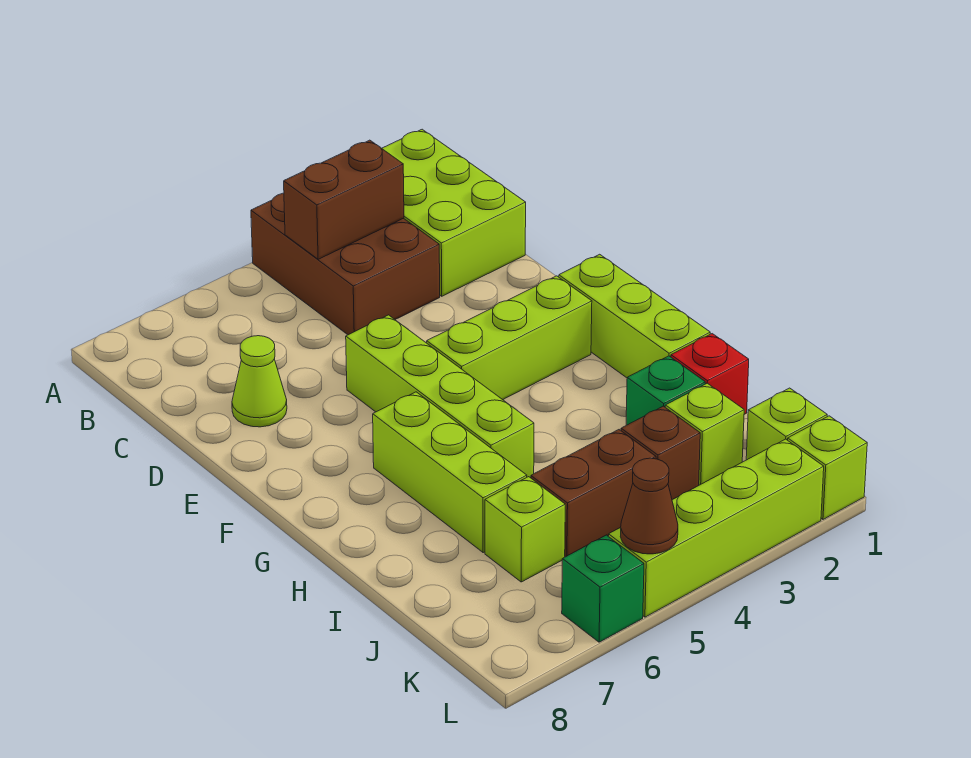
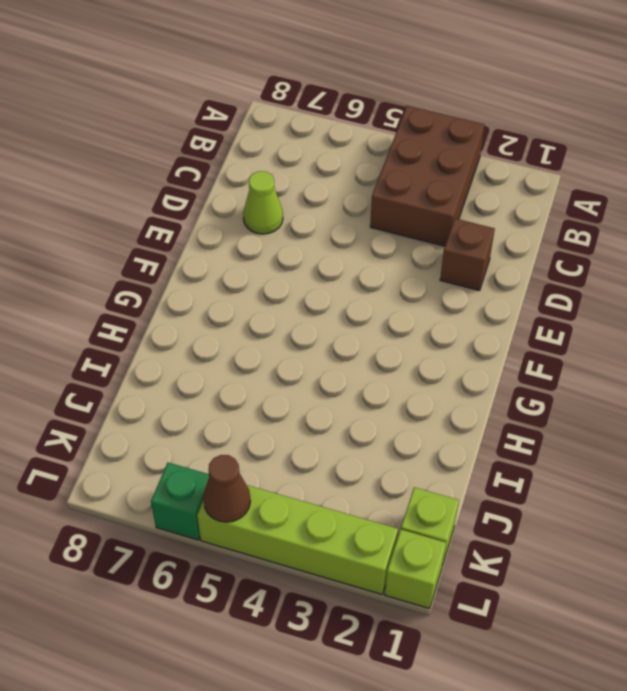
brown 1x1 brick [440,219,495,291] -> brown 1x1 brick moved to [621,406,700,500]
none -> lime 2x3 brick [382,129,526,296]
none -> lime 1x4 brick [346,315,534,478]
none -> lime 1x3 brick [559,254,710,378]

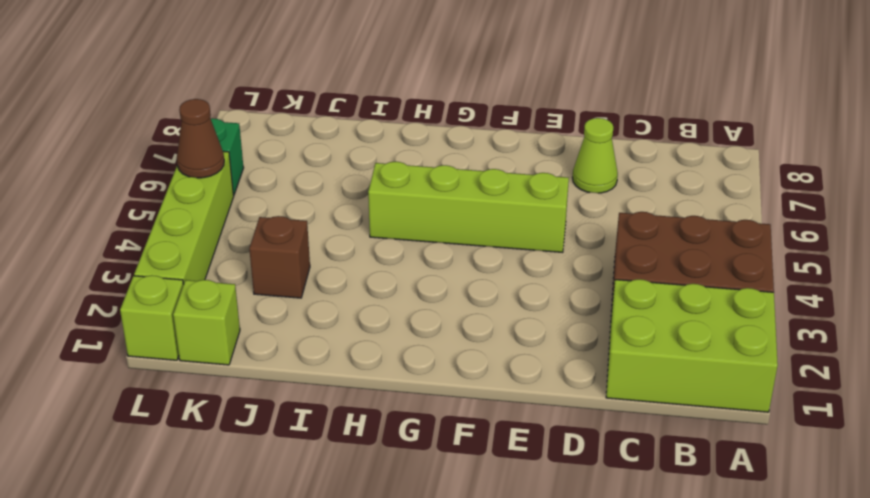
none -> lime 1x3 brick [559,254,710,378]
none -> lime 1x3 brick [427,276,592,400]
none -> lime 1x3 brick [373,392,527,553]

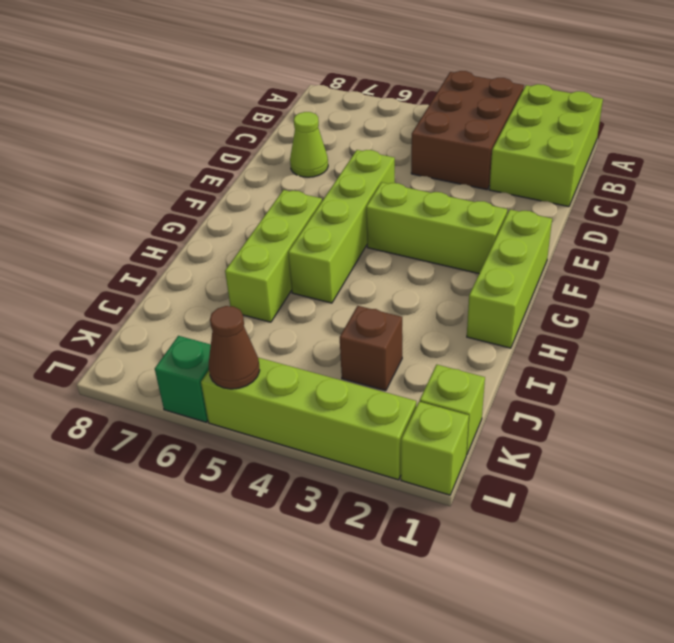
none -> red 1x1 brick [671,334,749,414]
none -> green 1x1 brick [626,356,705,425]
none -> lime 1x1 brick [665,383,744,485]

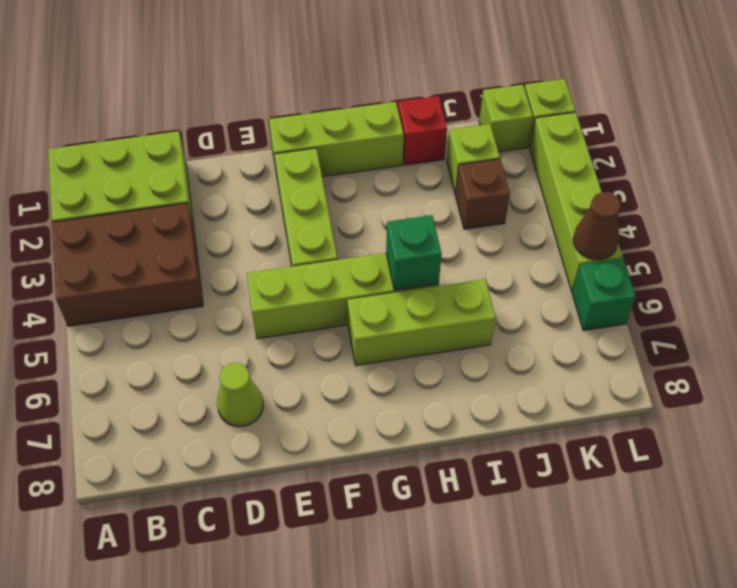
green 1x1 brick [386,215,442,290] -> green 1x1 brick moved to [626,356,705,425]
none -> brown 1x2 brick [531,430,656,557]
none -> lime 1x1 brick [485,477,565,582]
none -> brown 1x2 brick [284,140,404,259]

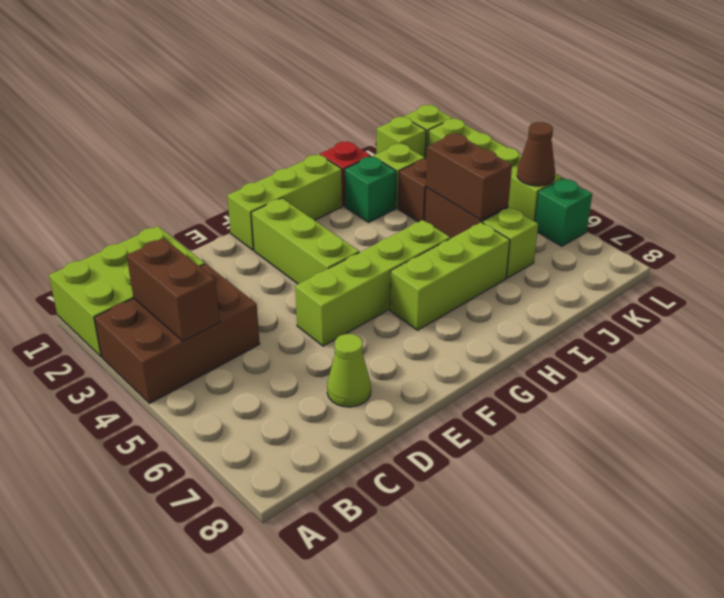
brown 1x2 brick [426,134,512,220] -> none

